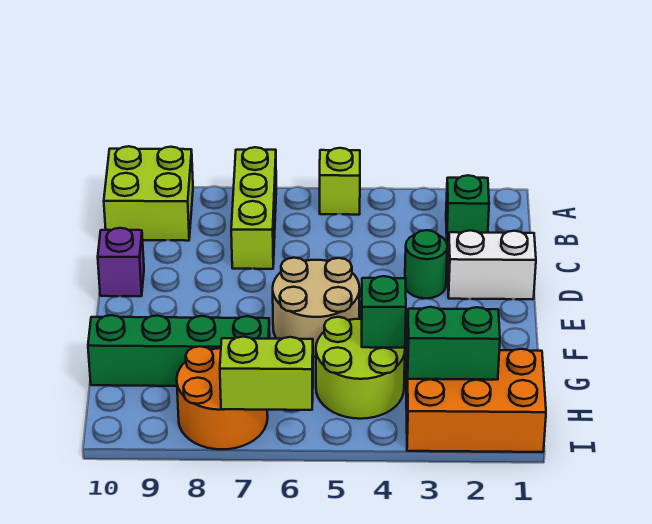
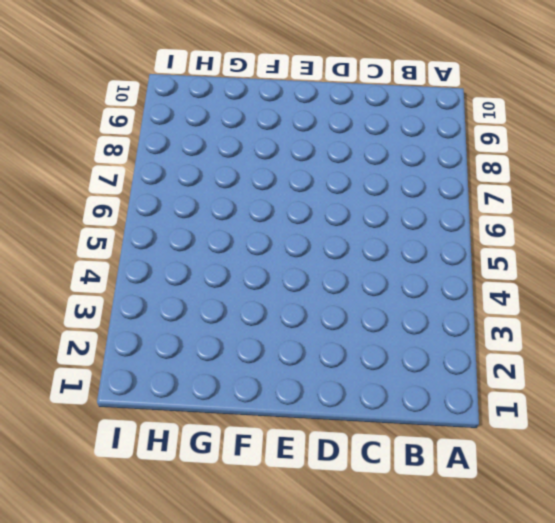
none -> lime 1x1 brick [320,148,360,215]
none -> lime 1x3 brick [231,147,276,269]
none -> lime 2x2 brick [104,146,193,241]

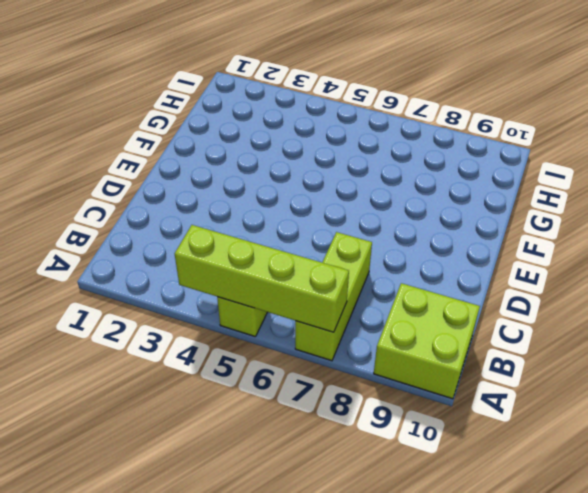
lime 1x4 brick [175,225,349,332] -> none
none -> green 1x1 brick [446,175,489,242]
none -> white 1x2 brick [448,230,536,299]
none -> green 1x1 round brick [405,230,447,299]

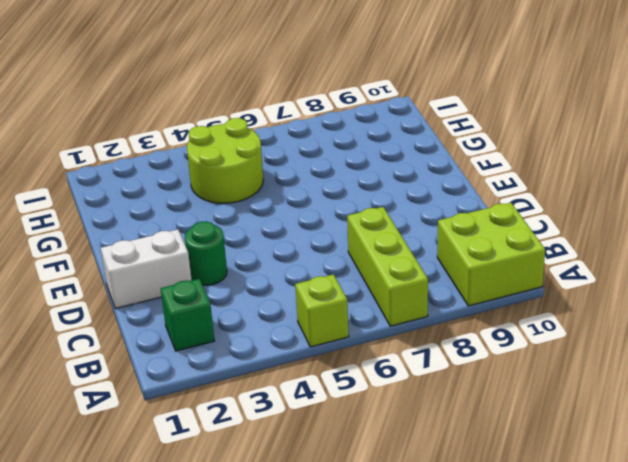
none -> purple 1x1 brick [98,228,144,296]
none -> tan 2x2 round brick [273,258,360,357]
none -> green 1x4 brick [88,315,270,386]

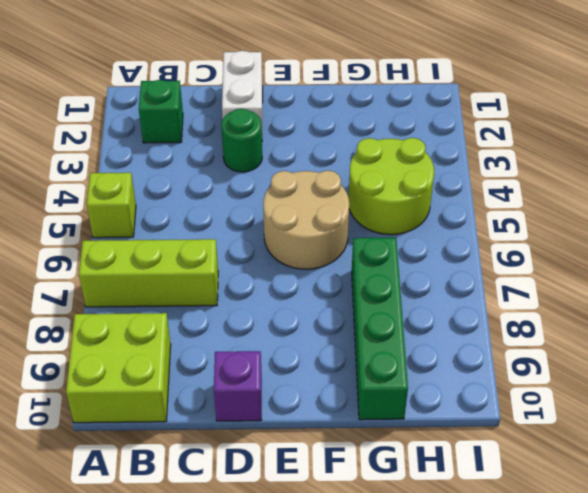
none -> orange 2x3 brick [406,349,546,452]
none -> orange 2x2 round brick [177,346,268,449]
none -> green 1x1 brick [362,276,406,348]

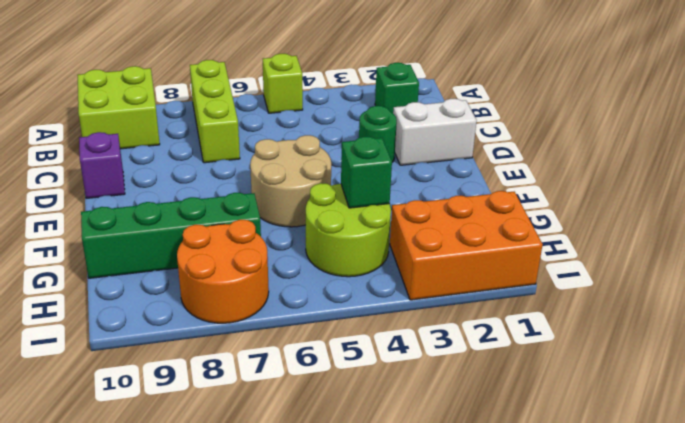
none -> green 1x2 brick [407,307,500,380]
none -> lime 1x2 brick [220,337,313,410]

